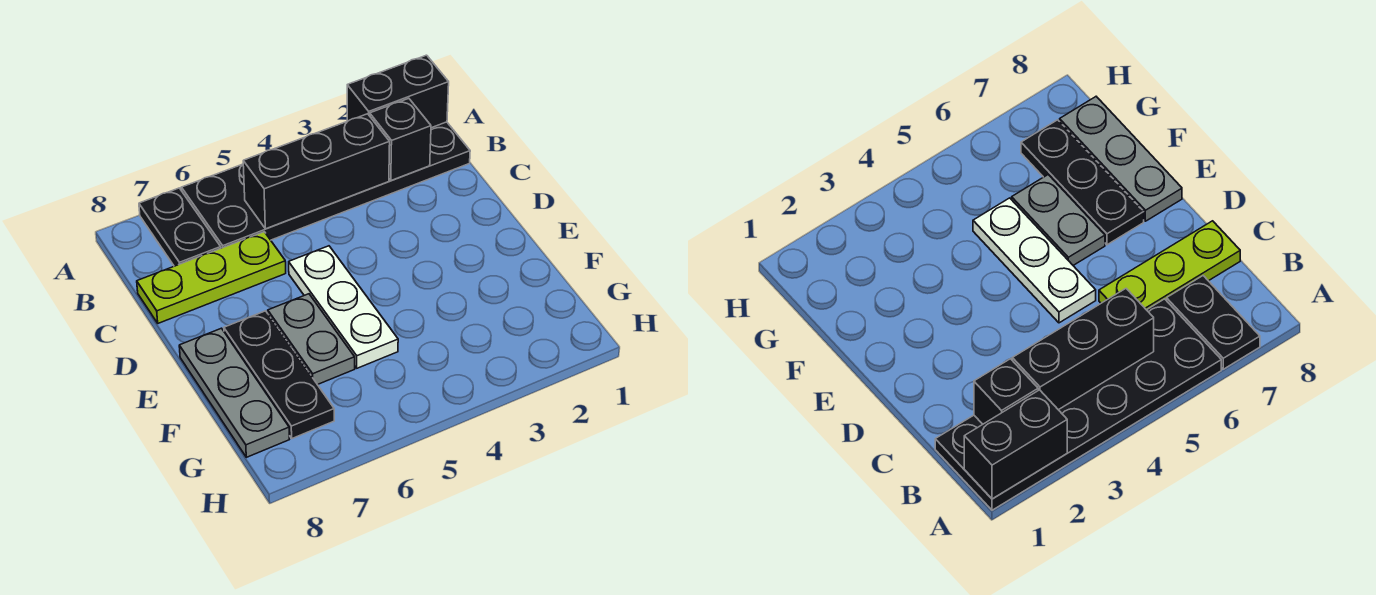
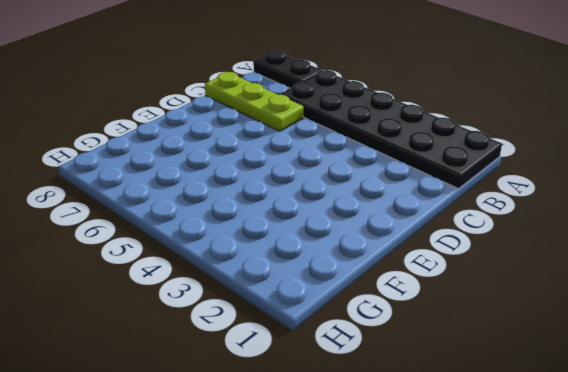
black 1x2 plate [253,50,322,88] -> black 1x2 plate turned to [139,188,221,266]
none -> white 1x3 plate [289,246,398,368]
none -> grey 1x2 plate [268,294,355,385]

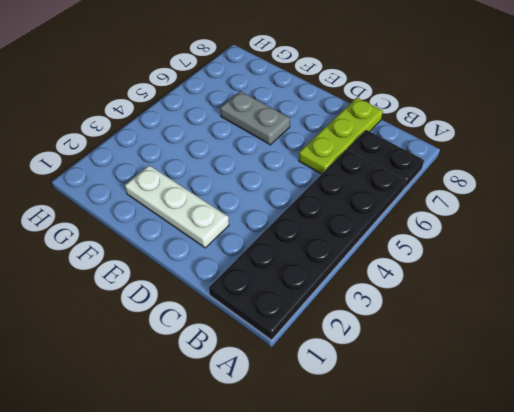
white 1x3 plate [125,165,229,248] -> white 1x3 plate moved to [289,246,398,368]
none -> black 1x3 plate [224,311,334,438]
none -> grey 1x3 plate [179,328,289,457]

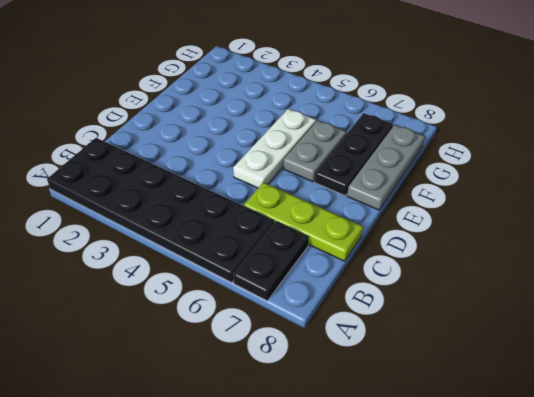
none -> black 1x2 brick [347,55,449,128]
none -> black 1x1 brick [370,98,431,180]

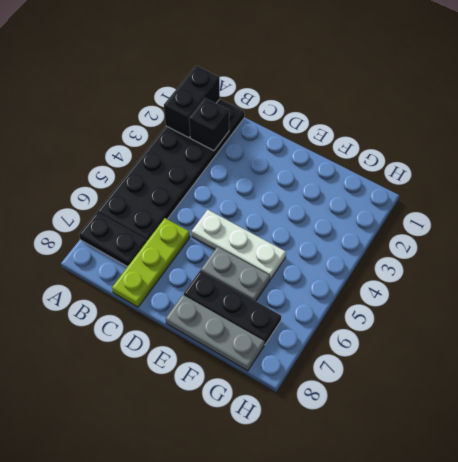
none -> black 1x3 brick [243,114,390,229]

